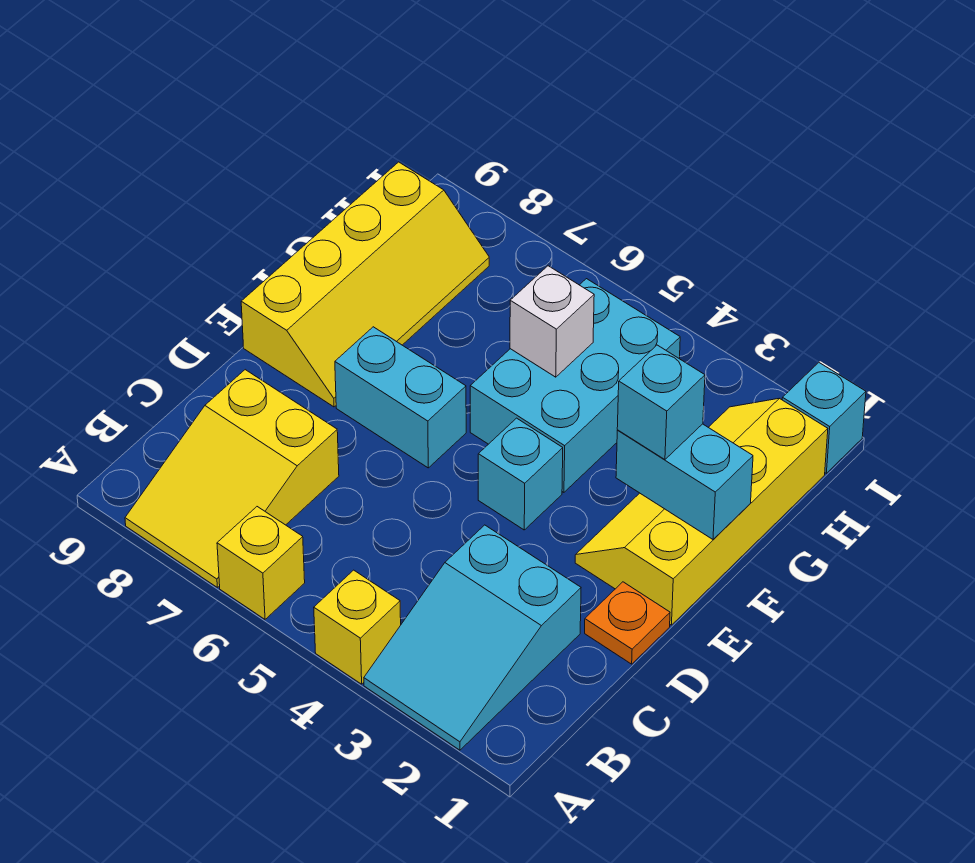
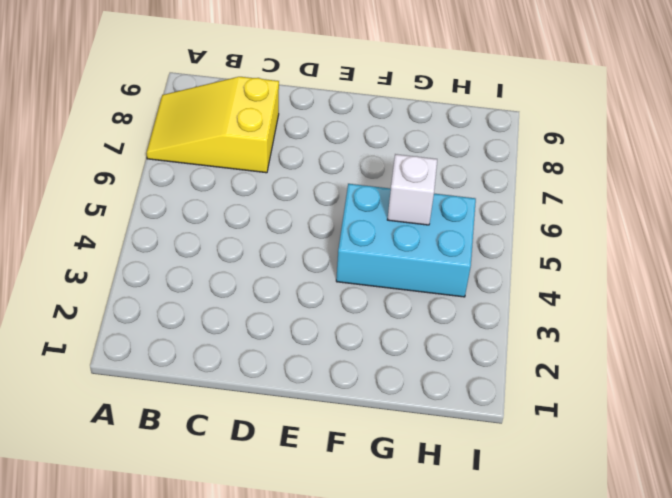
none -> cyan 2x3 slope [364,525,581,750]
none -> yellow 1x1 brick [314,570,401,684]
none -> yellow 1x1 brick [217,507,305,619]

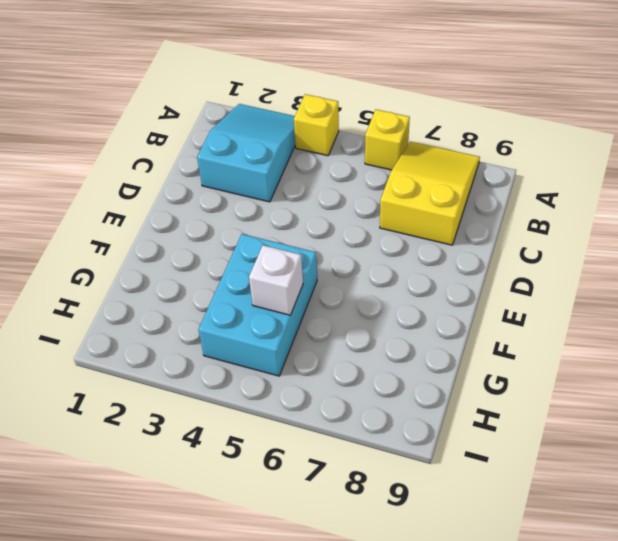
none -> orange 1x1 plate [585,582,670,664]
none -> yellow 2x4 slope [575,398,828,625]
none -> cyan 1x1 brick [478,418,563,530]

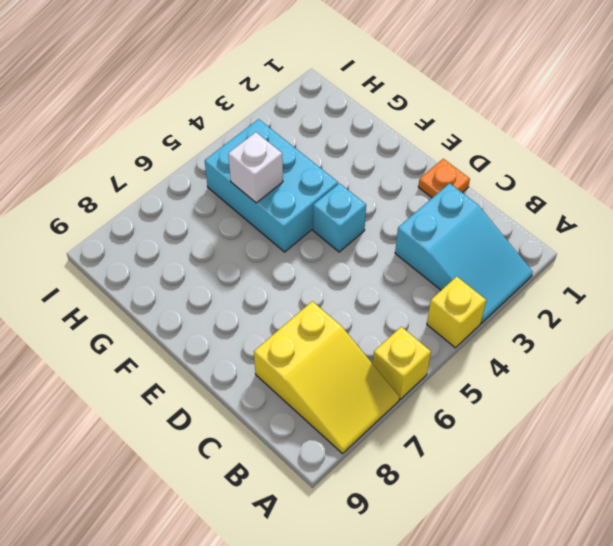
none -> yellow 2x4 slope [575,398,828,625]
none -> cyan 1x2 brick [335,327,466,468]
none -> yellow 2x4 slope [241,162,489,407]

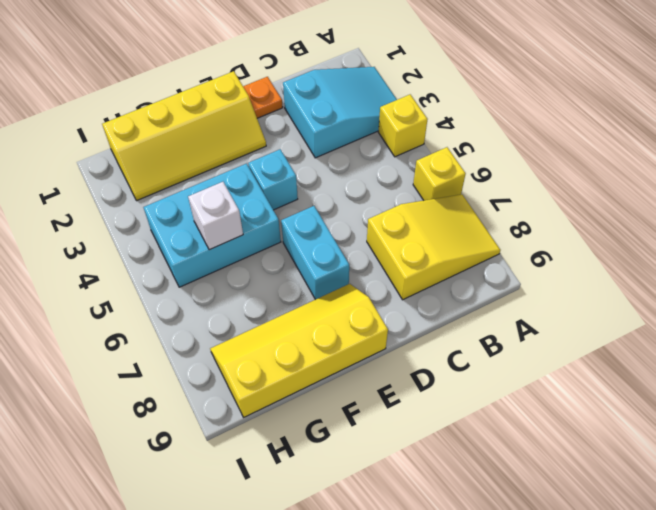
none -> cyan 1x1 brick [782,363,866,473]
none -> cyan 1x2 brick [616,424,753,539]
none -> cyan 1x1 brick [617,345,705,460]

